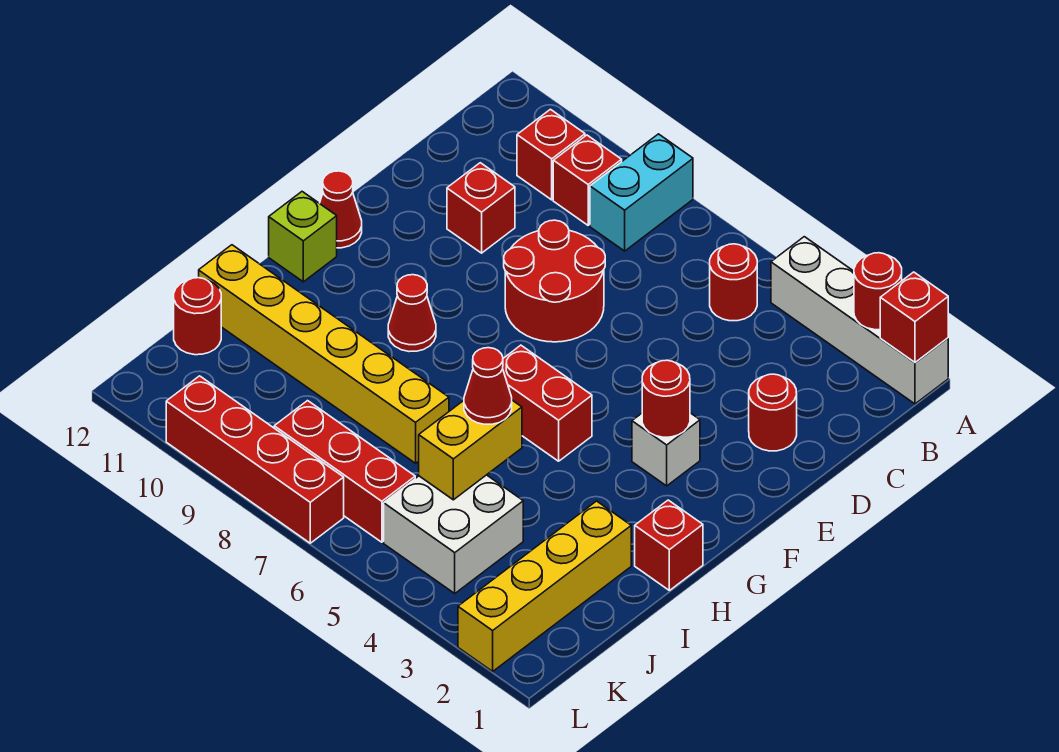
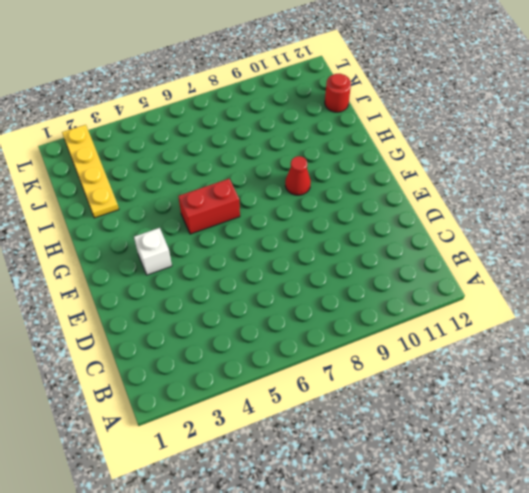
yellow 1x4 plate [62,125,119,218] -> yellow 1x4 brick [458,501,631,671]
none -> white 1x4 brick [771,237,948,404]
none -> cyan 1x2 brick [590,134,693,251]
none -> red 1x1 round brick [710,244,757,321]

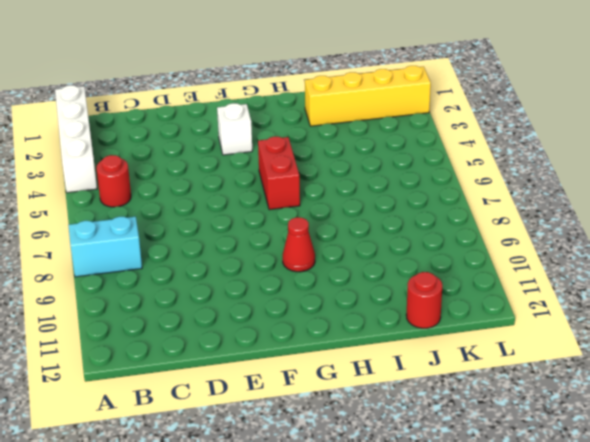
none -> red 1x1 brick [553,135,622,225]
none -> red 1x1 brick [517,109,585,200]
none -> red 1x1 round brick [749,374,797,451]

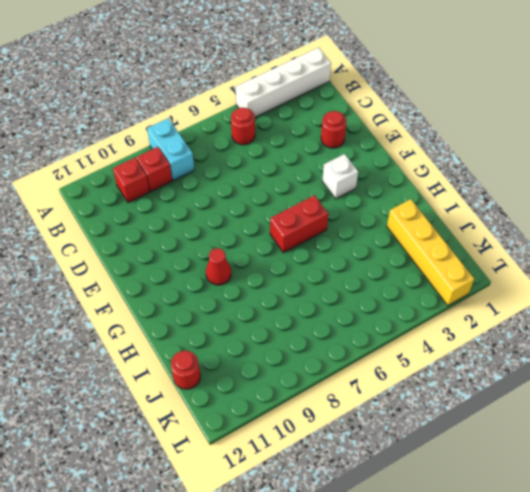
none -> red 2x2 round brick [504,220,605,342]
none -> red 1x1 brick [447,163,515,253]
none -> red 1x1 cone [320,171,362,248]

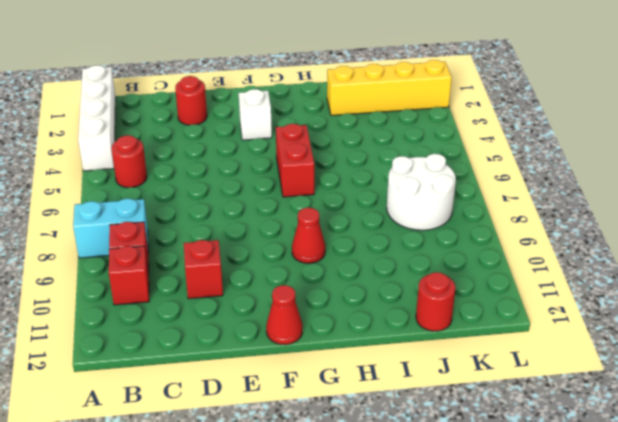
white 2x2 round brick [387,154,456,230] -> red 1x3 brick [274,401,415,542]
none -> red 2x2 round brick [504,220,605,342]
none -> lime 1x1 brick [269,192,337,282]
none -> red 1x1 brick [635,500,703,590]

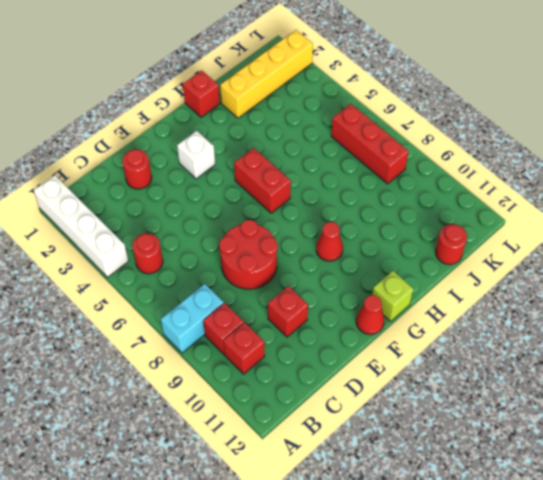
none -> yellow 1x6 brick [199,245,449,463]
none -> white 2x2 brick [384,475,523,593]
none -> red 1x4 brick [166,376,344,543]

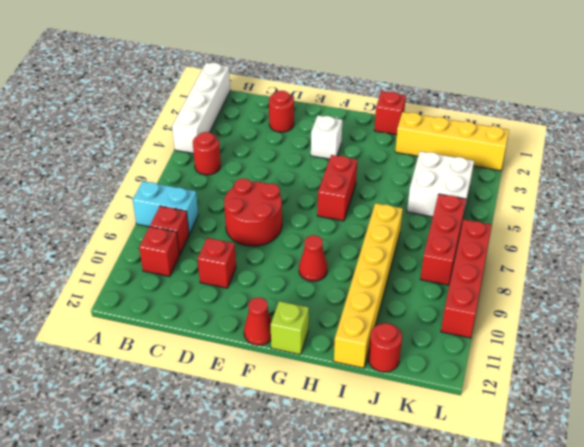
none -> red 1x1 brick [880,272,948,362]
none -> red 1x1 round brick [854,253,902,330]
none -> red 1x1 round brick [642,360,690,437]

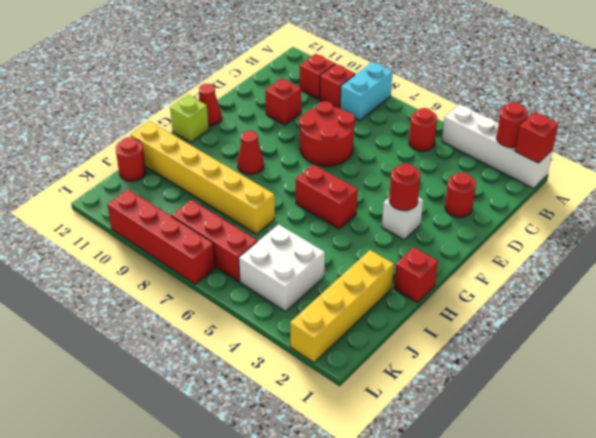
none -> yellow 1x2 brick [419,400,522,500]
none -> red 1x1 cone [464,348,512,424]

